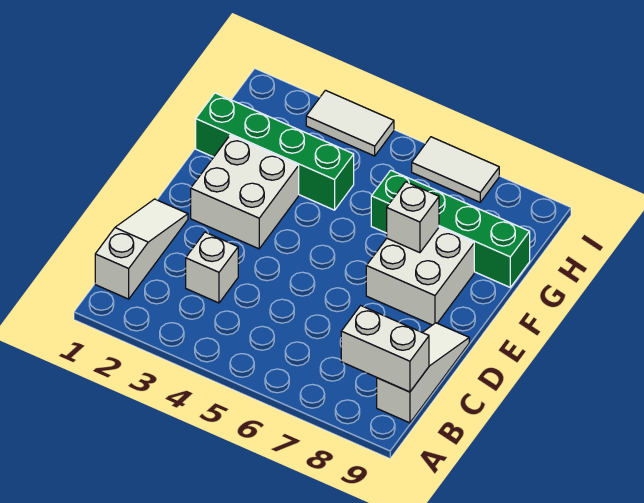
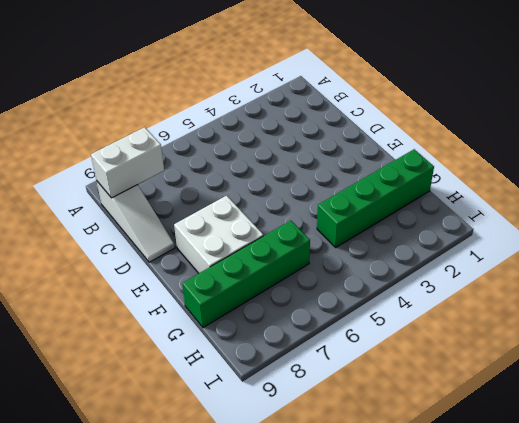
none -> white 1x3 slope [95,199,188,299]
none -> white 1x1 brick [186,232,238,303]

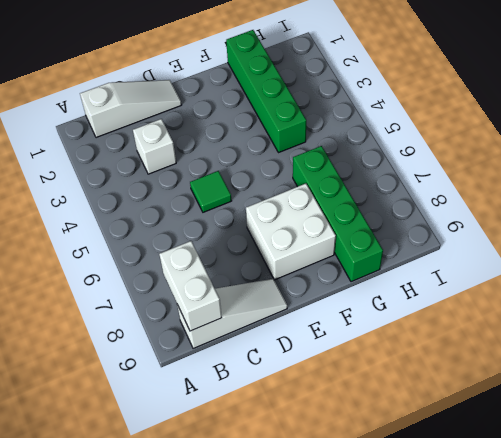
green 1x1 tile [190,171,231,212] -> none
none -> white 2x2 brick [191,136,299,249]
none -> white 1x2 tile [306,90,394,156]

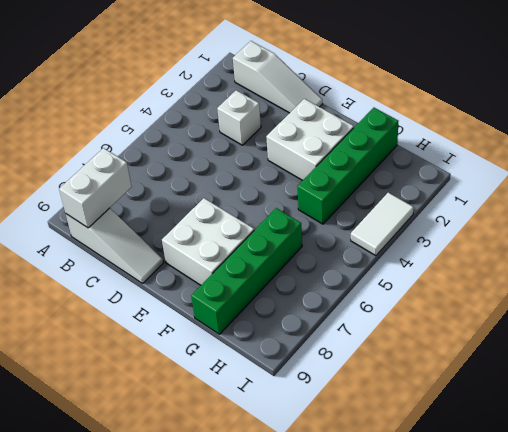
none -> white 1x2 tile [412,137,499,202]
none -> white 1x1 brick [387,182,439,253]

